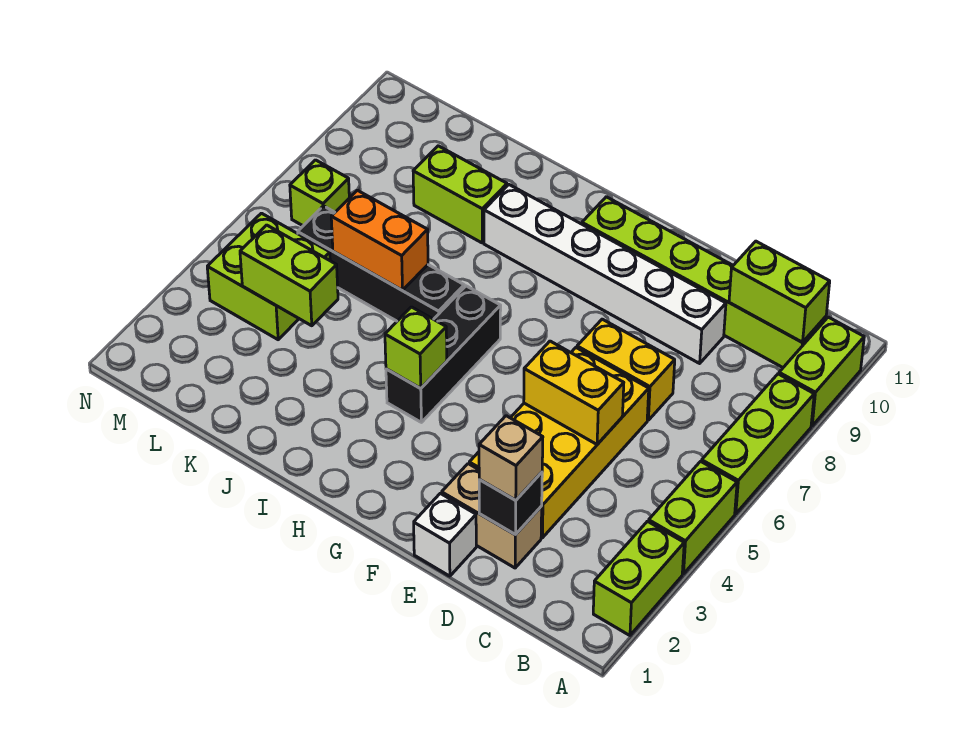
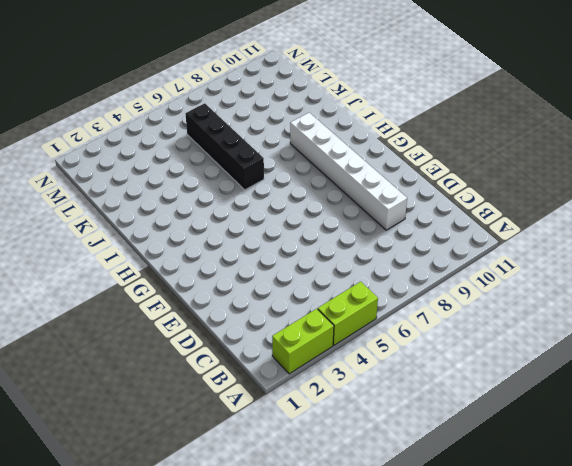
none -> lime 1x3 brick [702,374,814,514]
none -> lime 1x2 brick [779,317,864,426]
none -> lime 1x6 brick [582,197,826,367]

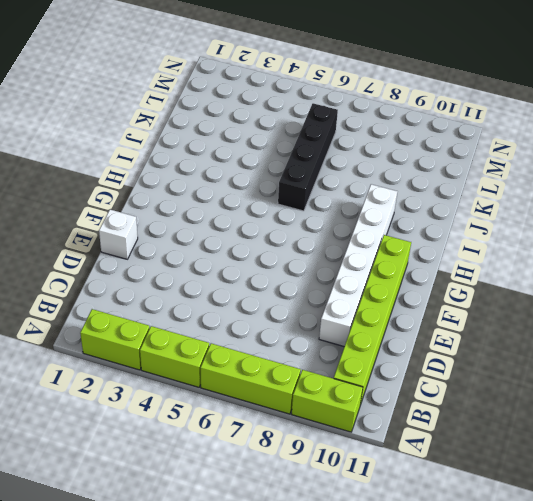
none -> tan 1x2 brick [442,464,542,568]
none -> yellow 2x4 brick [469,348,649,538]
none -> yellow 1x2 brick [577,319,675,420]

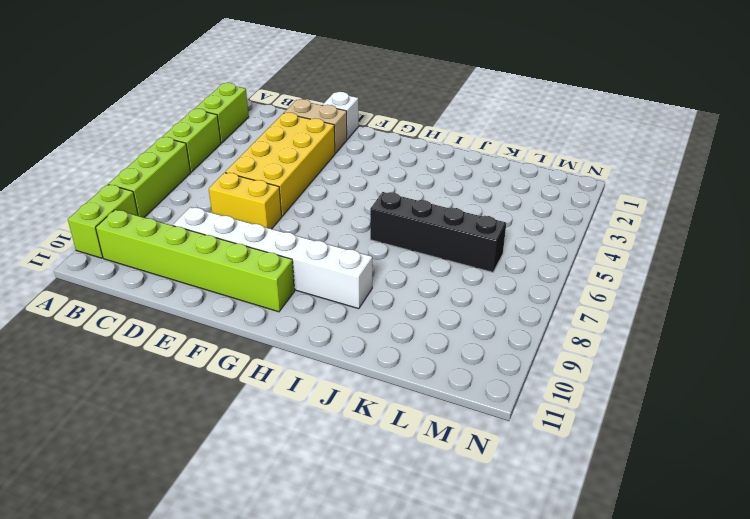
none -> black 1x3 brick [386,286,501,422]
none -> lime 1x2 brick [413,146,507,243]
none -> lime 2x2 brick [207,213,330,340]

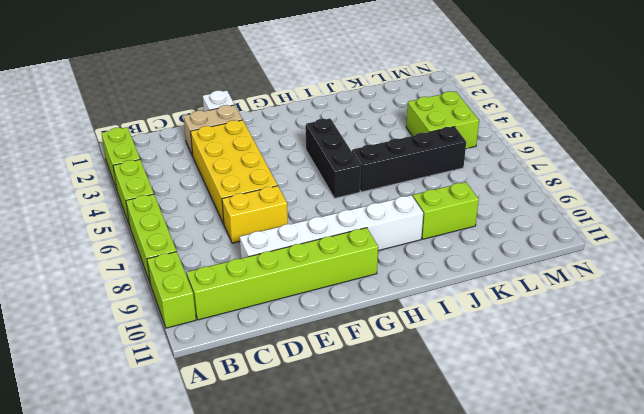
none -> lime 1x1 brick [290,160,349,226]
none -> lime 1x2 brick [729,241,830,342]
none -> black 1x1 brick [479,472,542,535]

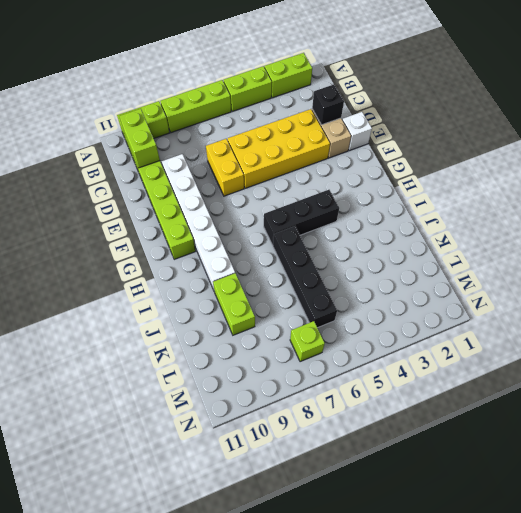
none -> lime 2x2 brick [207,213,330,340]
none -> yellow 1x2 brick [524,341,624,444]
none -> lime 1x1 brick [385,307,447,388]

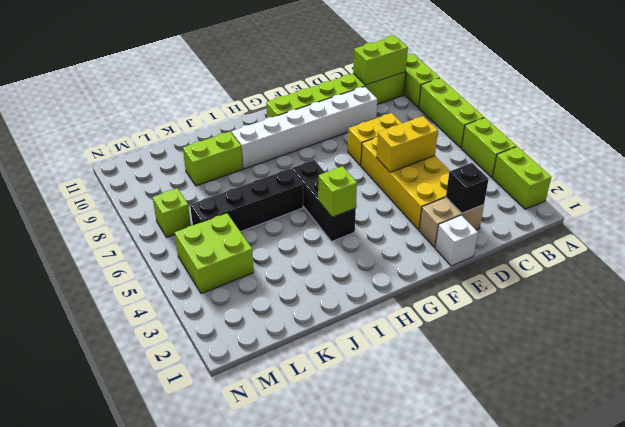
none -> orange 1x2 brick [331,190,428,290]
none -> lime 1x2 brick [240,225,338,326]
none -> tan 1x1 brick [479,416,543,500]

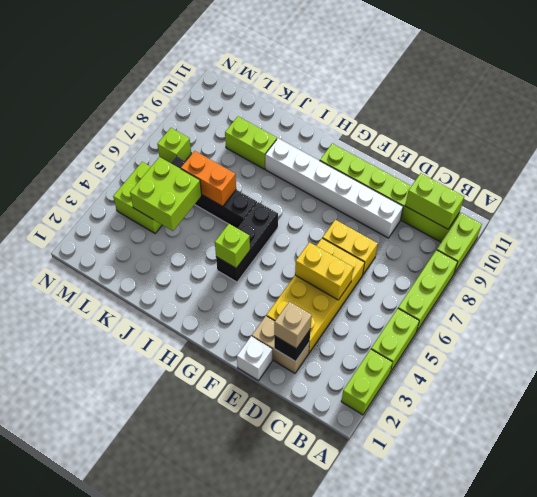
lime 2x2 brick [130,157,202,231] -> lime 1x2 brick [240,225,338,326]

